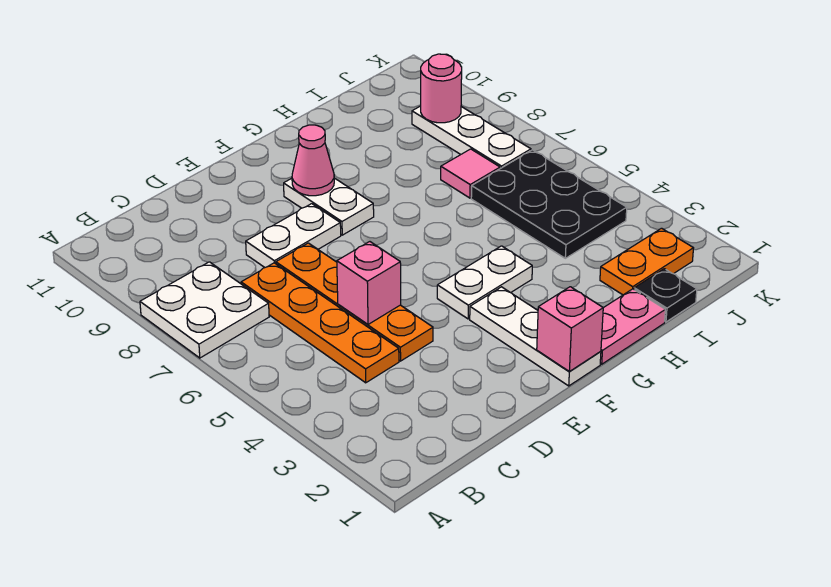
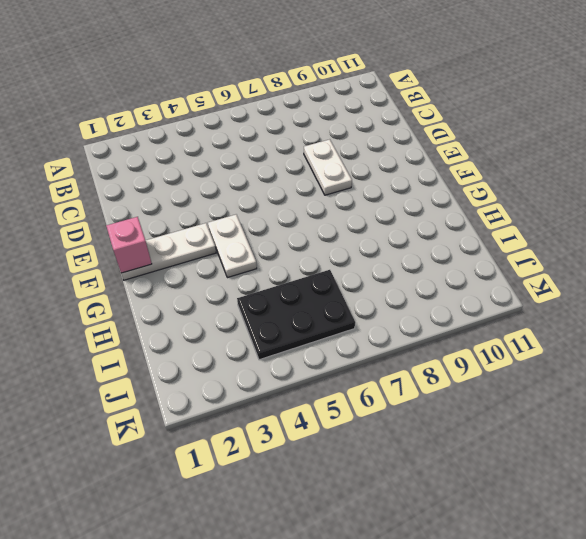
none -> white 2x2 plate [140,262,269,358]
none -> orange 1x4 plate [241,263,399,383]
none -> orange 1x4 plate [276,243,433,361]

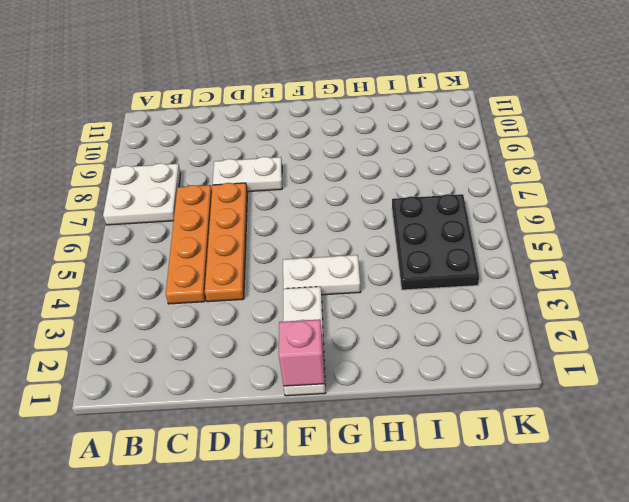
none -> white 1x2 plate [284,178,374,235]
none -> pink 1x2 plate [600,289,665,364]
none -> black 1x1 plate [634,269,697,322]

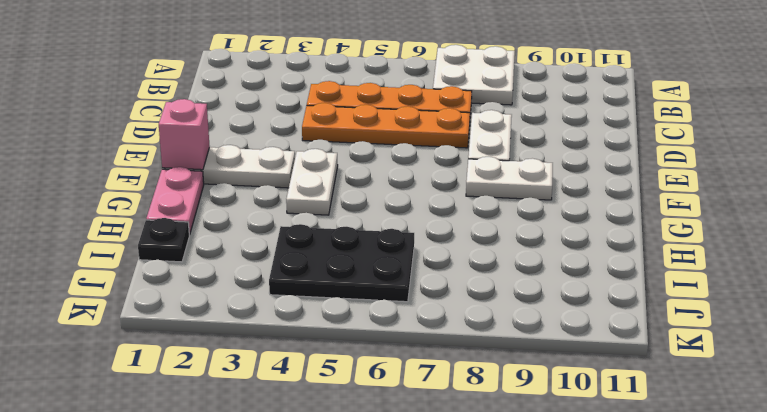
none -> orange 1x2 plate [600,228,694,295]
none -> pink 1x1 tile [441,149,500,198]
none -> white 1x3 plate [412,106,531,169]

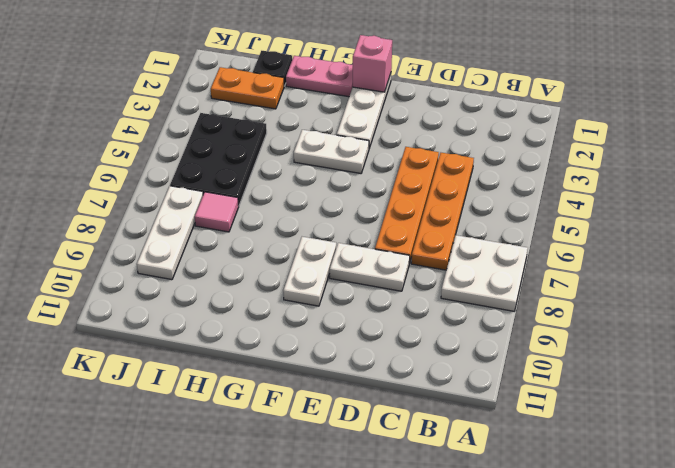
none -> pink 1x1 brick [337,242,401,324]
none -> pink 1x1 cone [292,125,334,196]
none -> pink 1x1 round brick [421,54,462,123]

